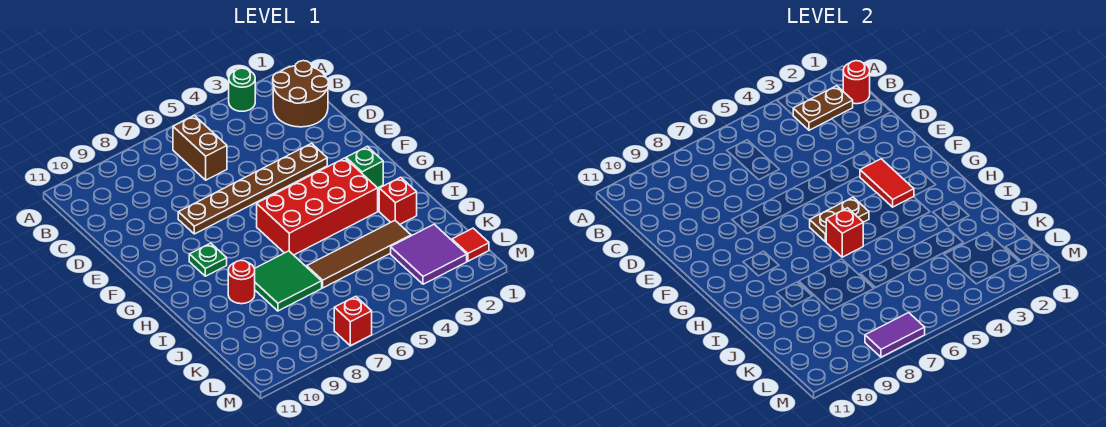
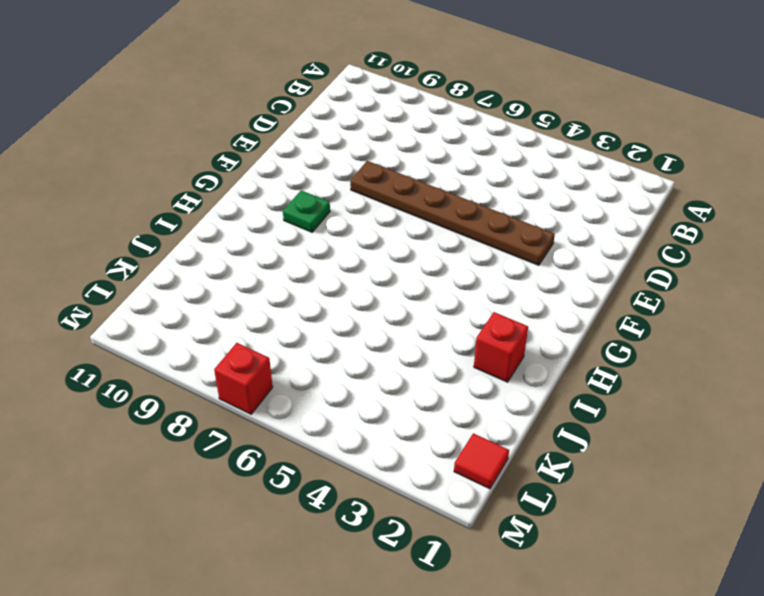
none -> green 1x1 round brick [229,68,255,111]
none -> brown 2x2 round brick [273,61,329,127]
none -> brown 1x2 brick [173,115,227,180]

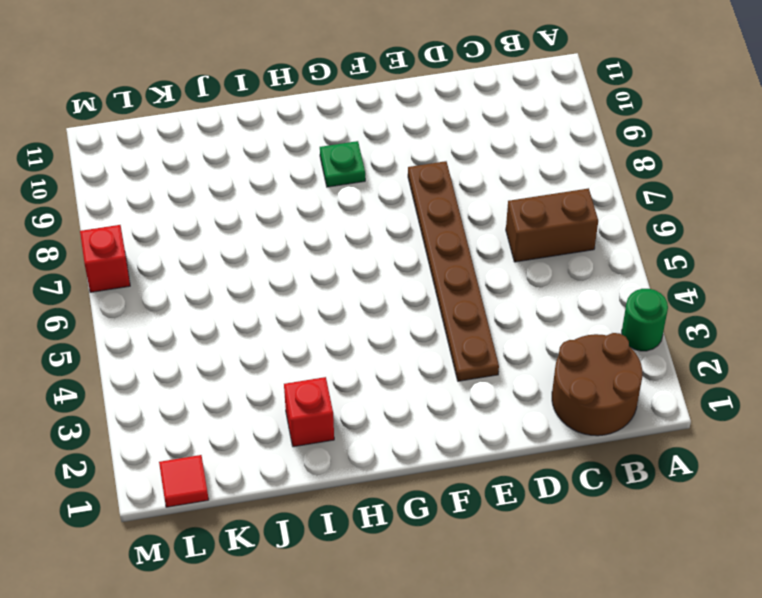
none -> green 1x1 brick [346,146,383,188]
none -> red 2x4 brick [257,158,378,255]
none -> green 2x2 tile [255,251,322,311]

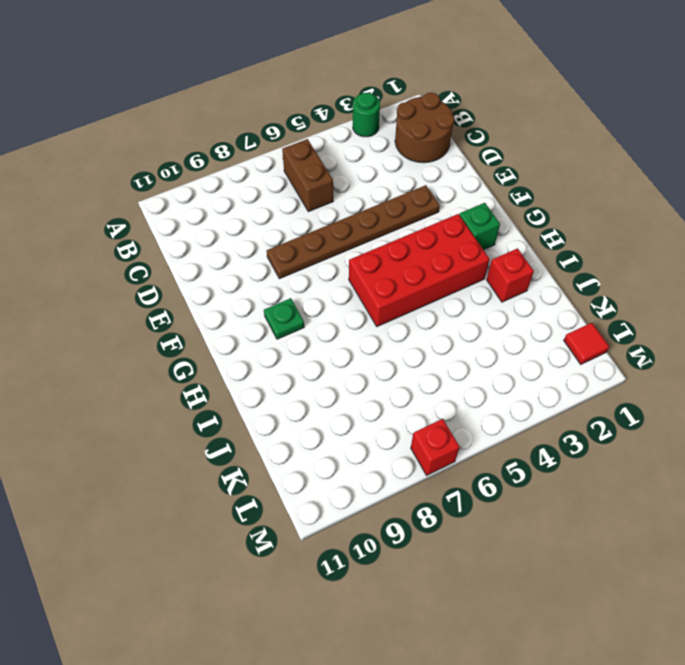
none -> green 2x2 tile [255,251,322,311]
none -> red 1x1 round brick [228,260,255,304]
none -> brown 1x4 tile [307,221,411,288]

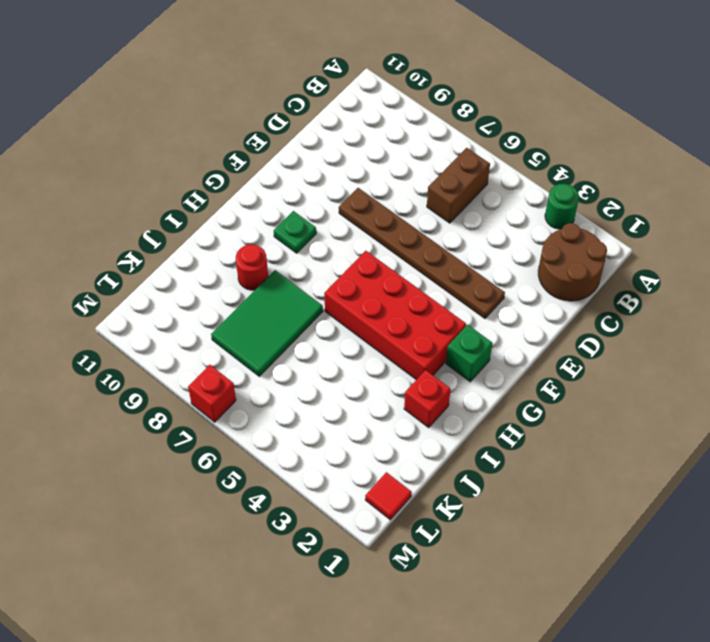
green 2x3 tile [211,270,323,376] -> green 2x2 tile [255,251,322,311]
none -> brown 1x4 tile [307,221,411,288]
none -> purple 2x2 tile [391,224,467,284]
none -> red 1x1 round brick [843,61,870,104]

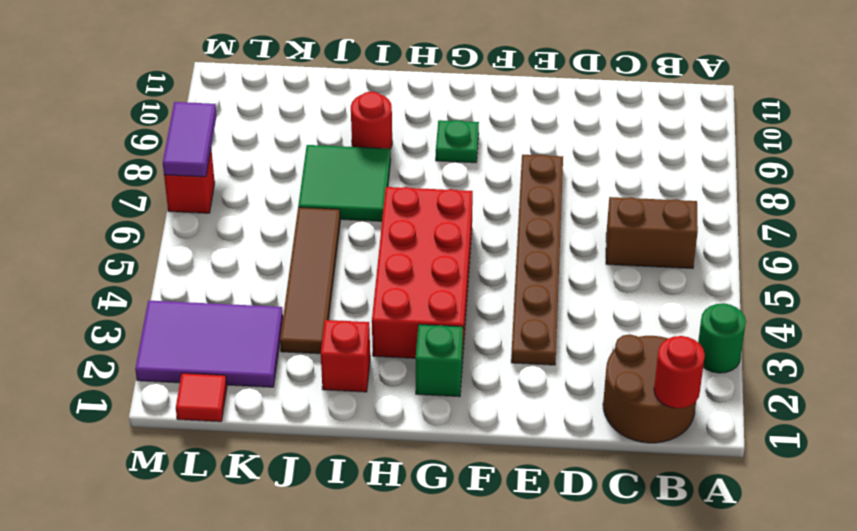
purple 2x3 tile [135,301,283,387] -> purple 2x2 tile [391,224,467,284]
none -> brown 1x2 plate [793,86,853,130]
none -> red 1x2 tile [860,159,914,207]
none -> brown 1x2 plate [810,197,869,242]

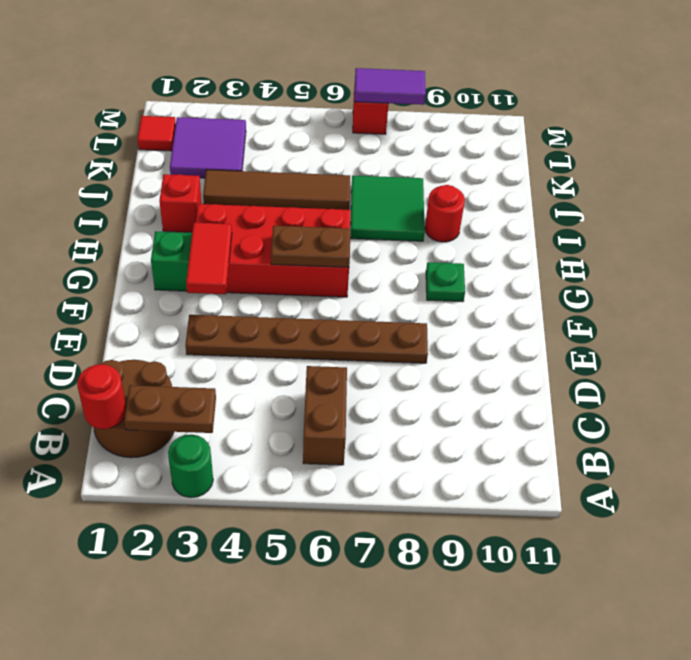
none -> red 1x1 brick [826,208,863,257]

